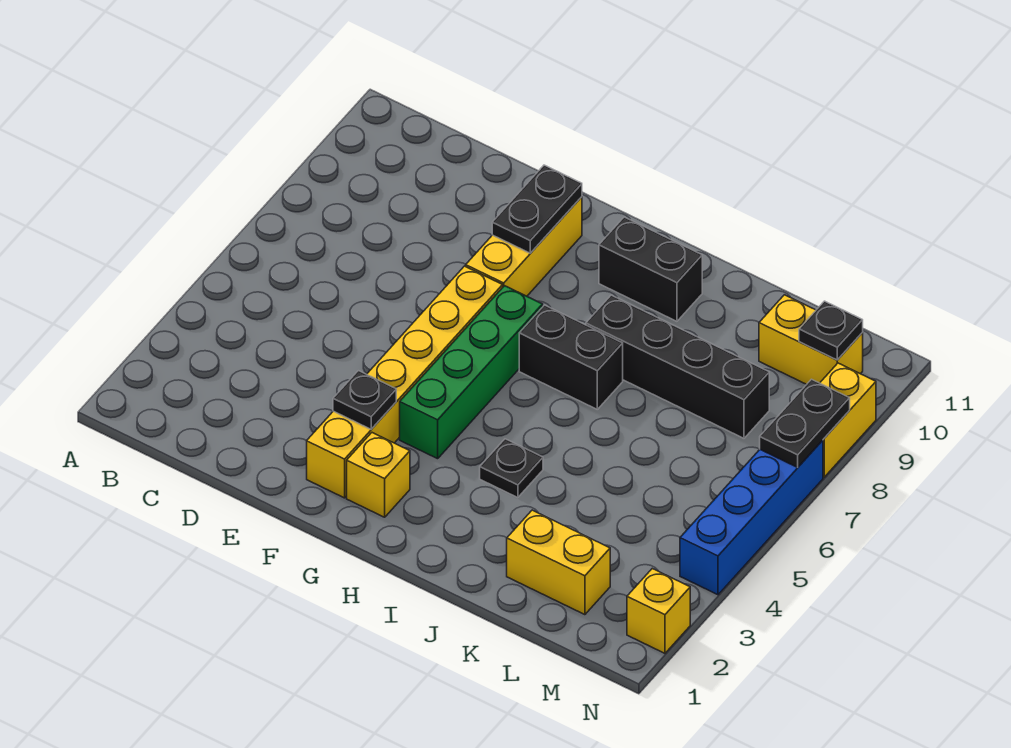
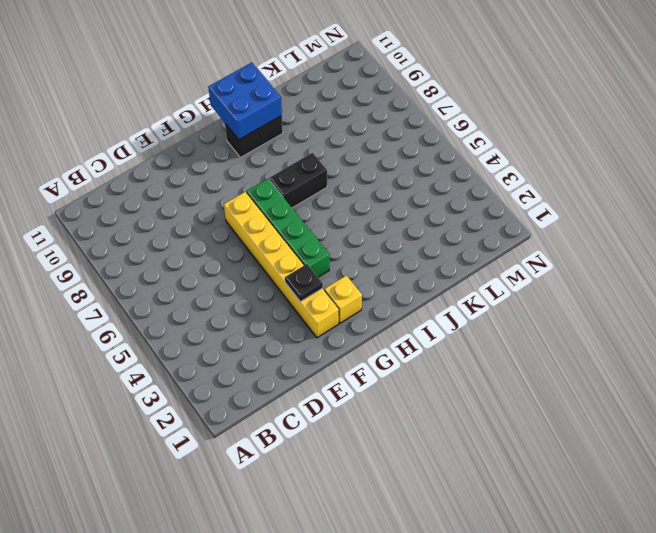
blue 2x2 brick [208,63,282,140] -> none
none -> yellow 1x3 brick [466,197,582,296]
none -> black 1x1 plate [480,439,543,498]
none -> black 1x4 brick [586,295,769,438]

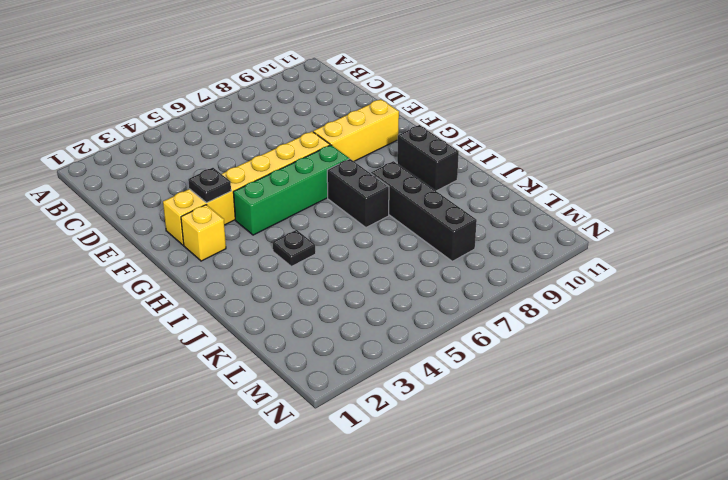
none -> yellow 1x2 brick [507,510,610,615]
none -> yellow 1x2 brick [759,295,863,384]
none -> yellow 1x1 brick [627,569,690,653]

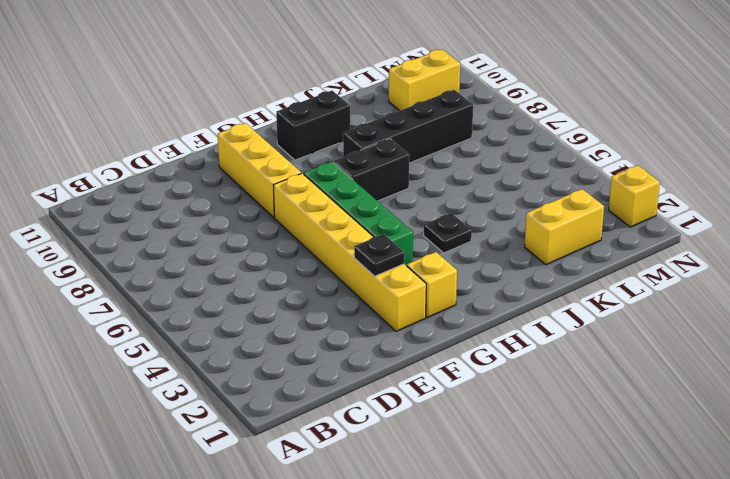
none -> blue 1x4 brick [680,440,823,595]
none -> yellow 1x2 brick [820,363,876,477]
none -> black 1x2 plate [492,165,582,253]

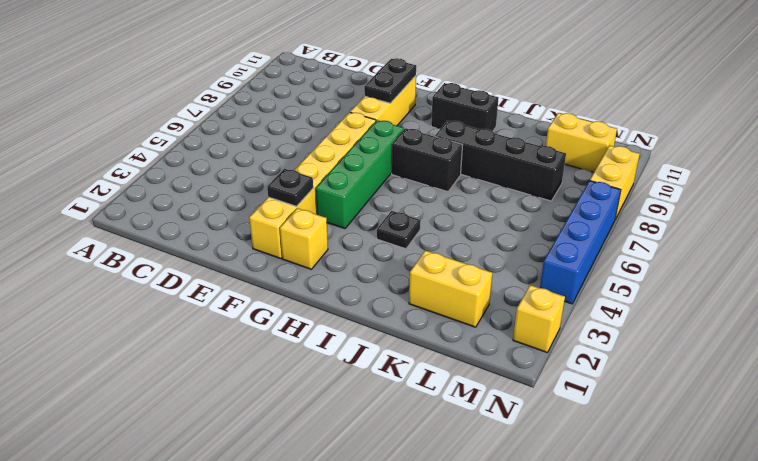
none -> black 1x1 plate [799,301,863,360]
none -> black 1x2 plate [760,379,850,467]

